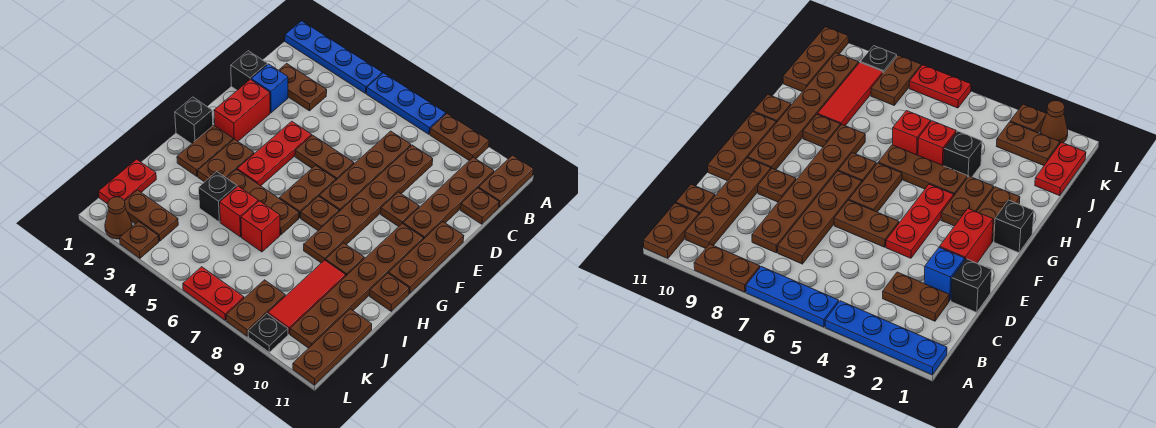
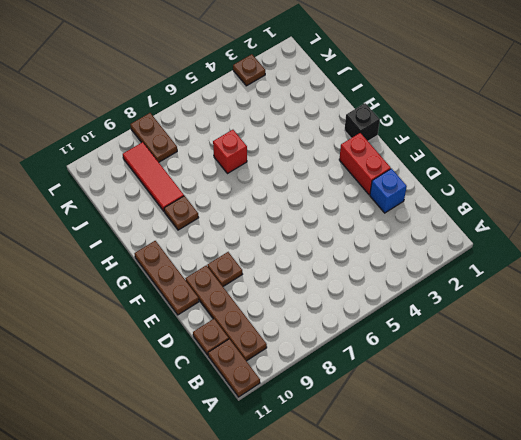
none -> blue 1x4 plate [285,21,382,93]
none -> blue 1x3 plate [367,73,446,134]
none -> brown 1x2 plate [430,114,489,160]
none -> brown 1x2 plate [279,64,327,111]

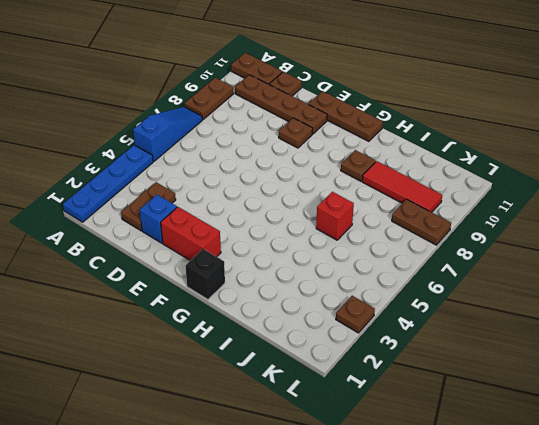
blue 1x3 slope [133,107,202,161] -> blue 1x3 plate [367,73,446,134]
none -> brown 1x4 plate [319,131,411,211]
none -> brown 1x6 plate [304,145,433,263]
none -> black 1x1 brick [231,51,268,90]
none -> red 1x3 plate [237,121,312,186]

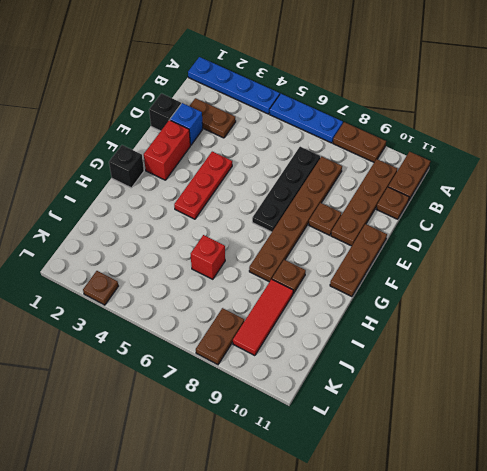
black 1x4 plate [252,147,320,232] -> brown 1x4 plate [319,131,411,211]
none -> brown 1x2 plate [295,135,354,180]
none -> brown 1x2 plate [279,165,336,218]
none -> brown 1x6 plate [290,224,423,348]
none -> brown 1x2 plate [177,125,233,176]

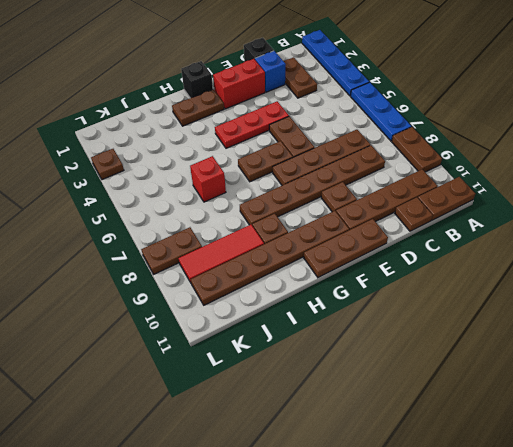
none -> brown 1x2 plate [198,139,254,182]
none -> brown 1x1 plate [301,196,339,230]
none -> brown 1x3 plate [227,169,299,235]
none -> brown 1x1 plate [370,273,409,311]

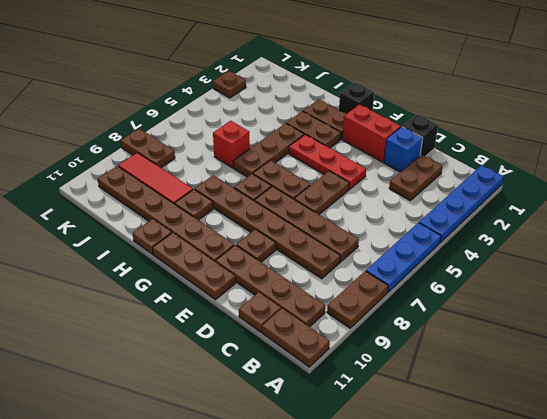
none -> black 1x1 brick [199,172,237,222]
none -> red 1x1 brick [220,186,258,237]
none -> red 1x2 plate [98,159,156,204]
none -> brown 1x3 plate [293,309,372,385]

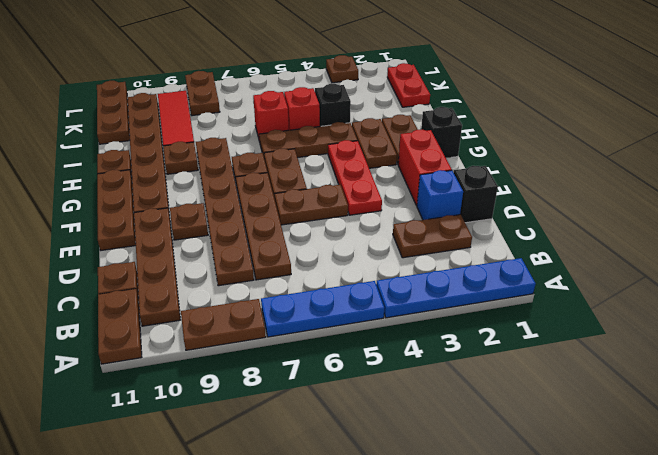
none -> brown 1x2 plate [125,190,178,241]
none -> brown 1x1 cone [105,197,132,239]
none -> red 1x2 plate [183,267,244,320]
none -> black 1x1 plate [248,314,288,352]

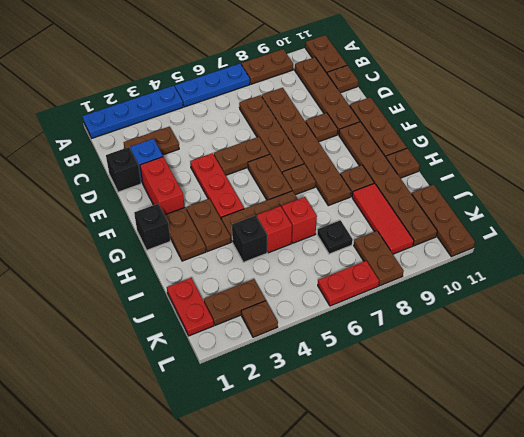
black 1x1 plate [317,220,353,254] -> black 1x1 plate moved to [248,314,288,352]
none -> brown 1x1 cone [105,197,132,239]

